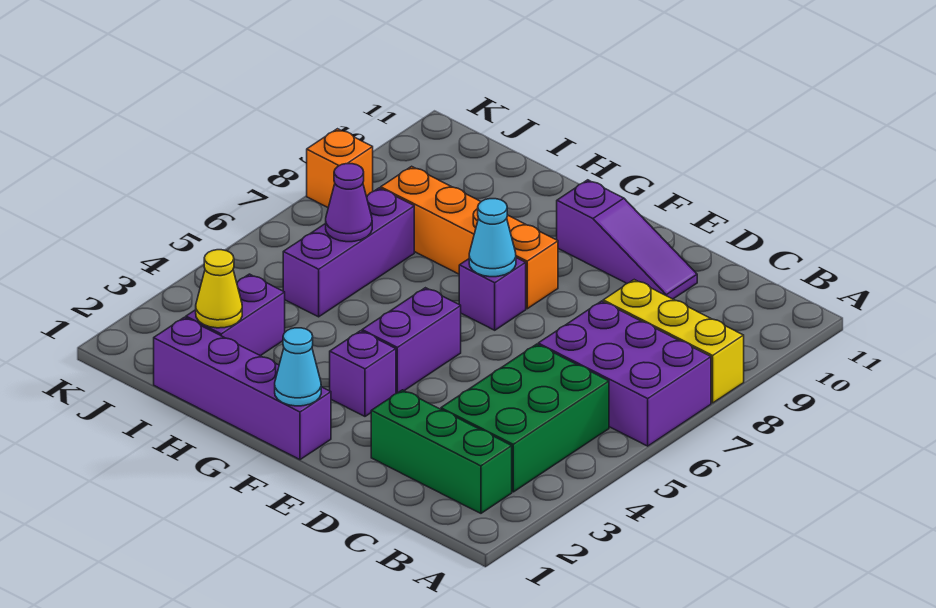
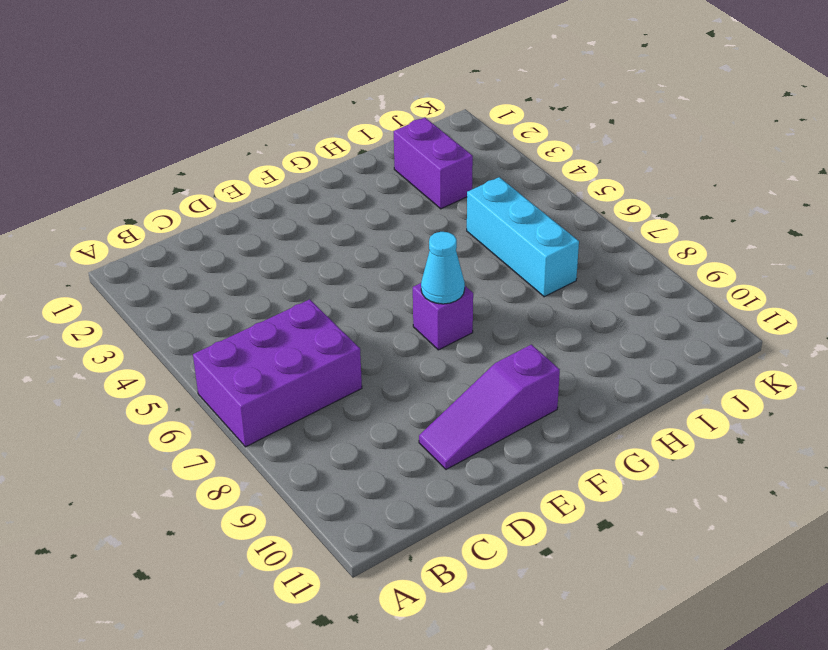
cyan 1x3 brick [467,177,579,297] -> purple 1x3 brick [283,188,414,317]
none -> yellow 1x3 brick [603,280,744,403]
none -> green 1x3 brick [371,390,512,513]
none -> green 2x3 brick [441,344,609,492]

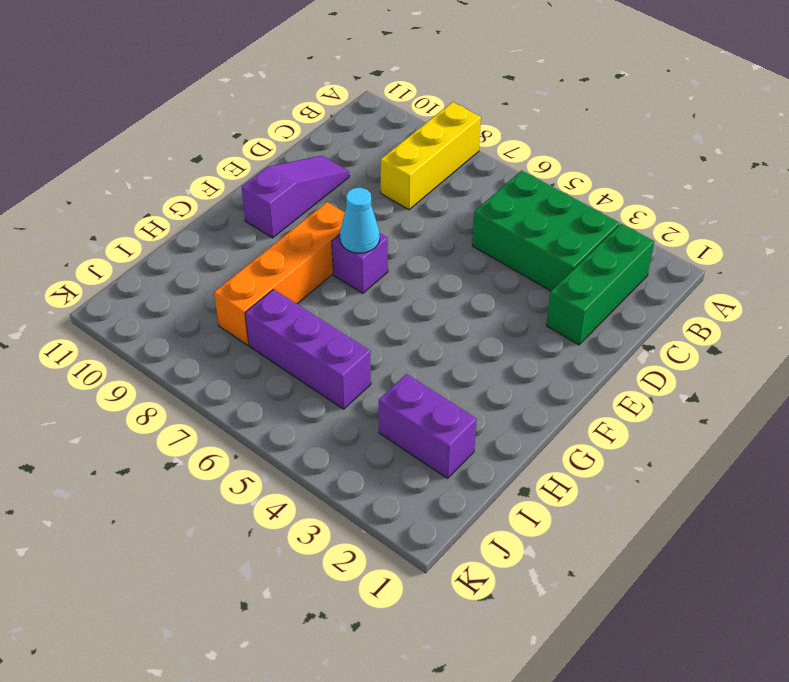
none -> purple 2x3 brick [538,301,711,446]
none -> purple 1x4 brick [154,317,331,460]
none -> purple 1x1 brick [330,331,396,416]

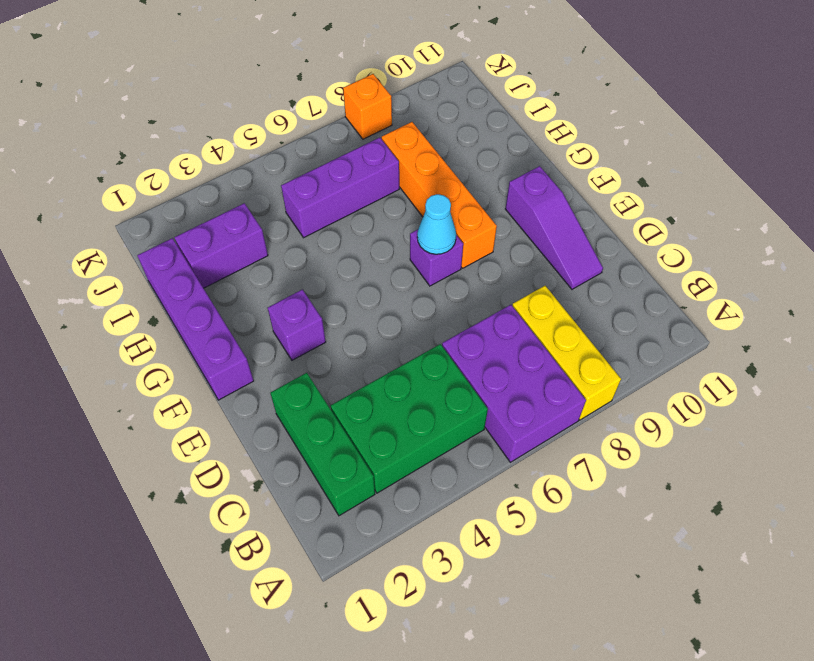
none -> purple 1x2 brick [362,288,461,394]
none -> cyan 1x1 cone [275,328,321,406]
none -> yellow 1x1 cone [196,250,242,328]

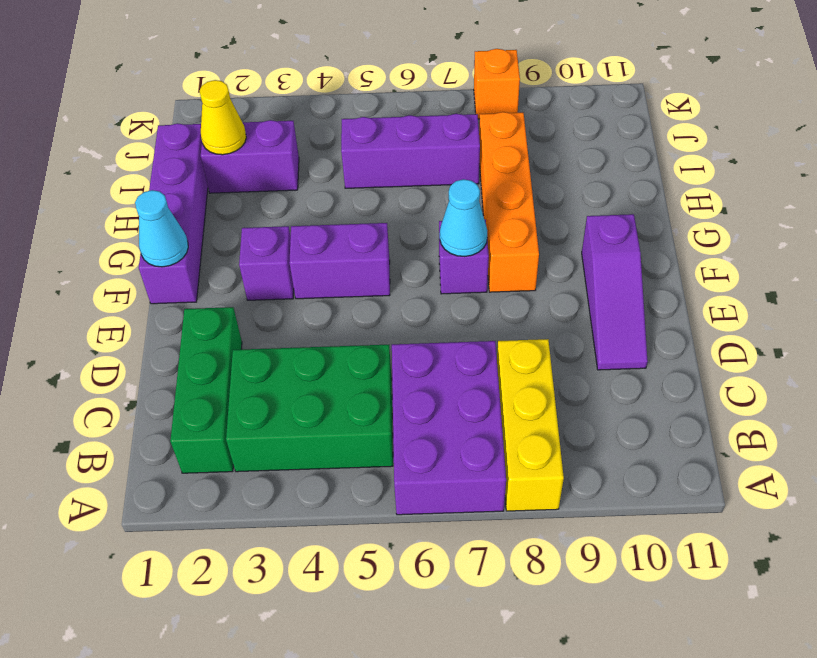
none -> purple 1x1 cone [326,164,372,242]

